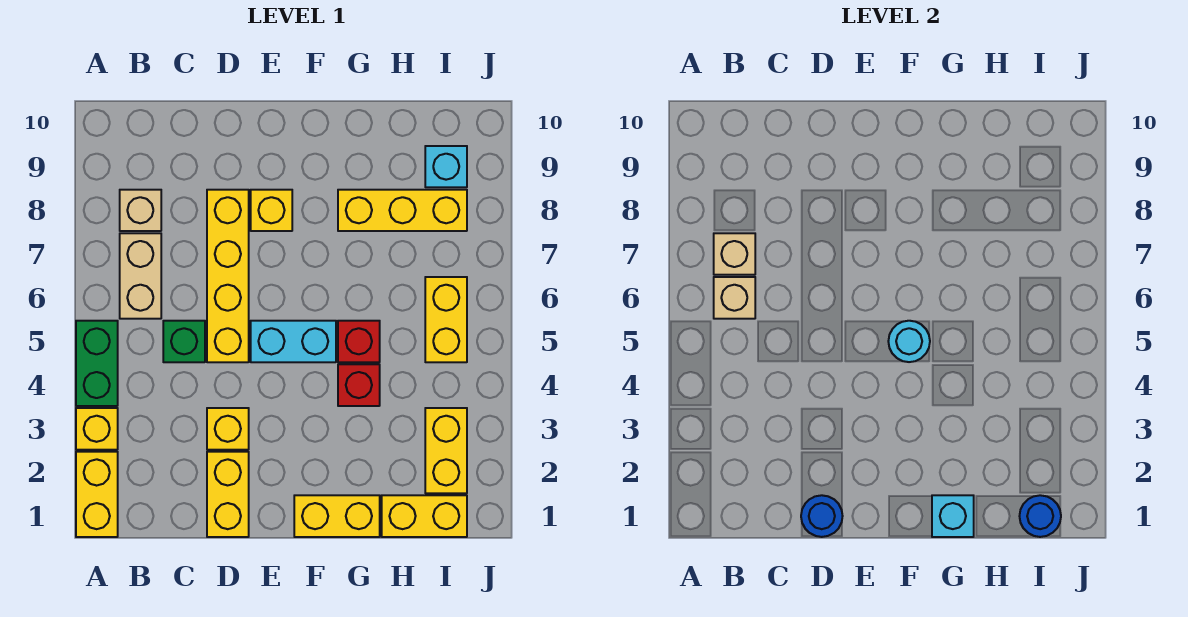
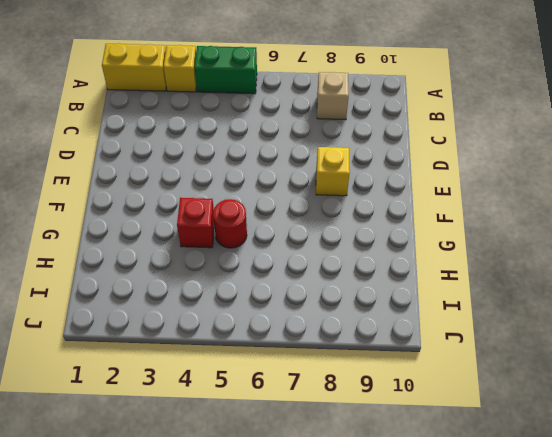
red 1x1 round brick [213,199,247,248] -> red 1x1 brick [338,321,380,362]
none -> tan 1x2 brick [120,233,161,319]
none -> green 1x1 brick [163,321,205,362]
none -> yellow 1x2 brick [207,452,249,537]

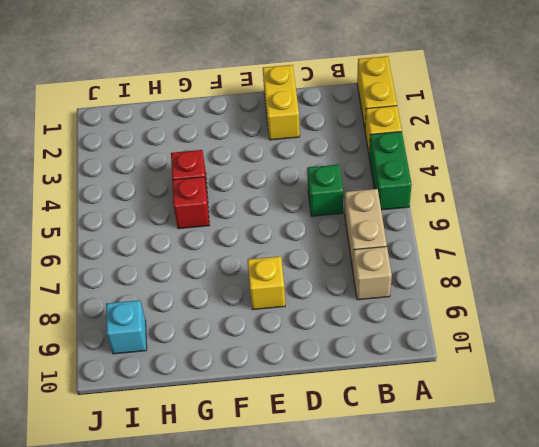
none -> yellow 1x1 brick [207,408,249,450]
none -> yellow 1x4 brick [207,190,249,362]
none -> cyan 1x2 brick [251,321,336,362]

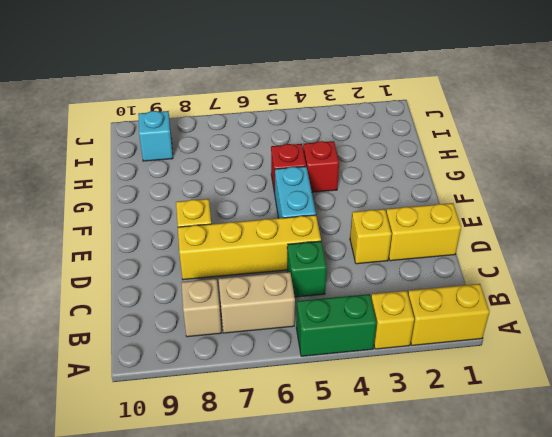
none -> yellow 1x2 brick [294,495,380,537]
none -> yellow 1x3 brick [338,190,467,231]
none -> yellow 1x2 brick [382,495,467,537]

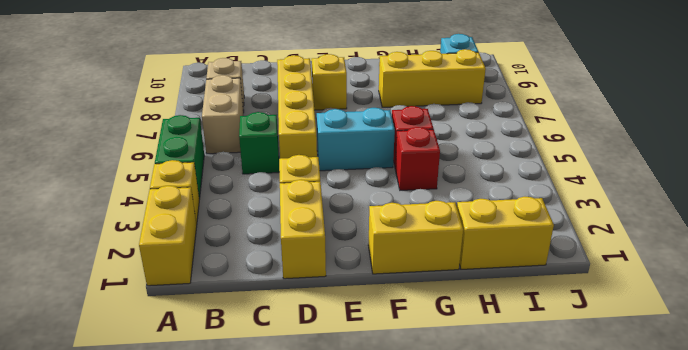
none -> yellow 1x2 brick [425,408,467,493]
none -> yellow 1x2 brick [425,277,467,362]
none -> tan 1x1 brick [714,277,755,319]

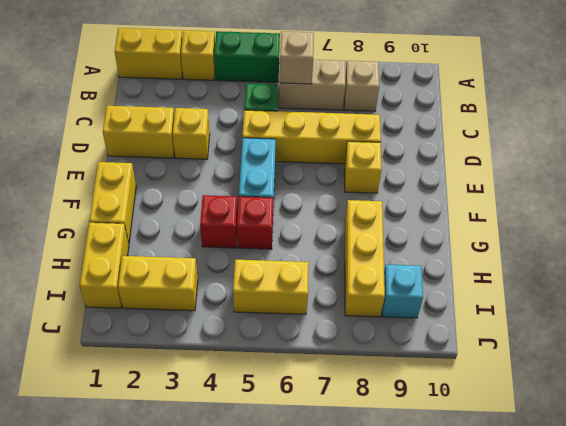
none -> tan 1x1 brick [714,233,755,275]
none -> blue 1x1 round brick [801,495,843,537]
none -> cyan 1x1 round brick [888,321,930,362]

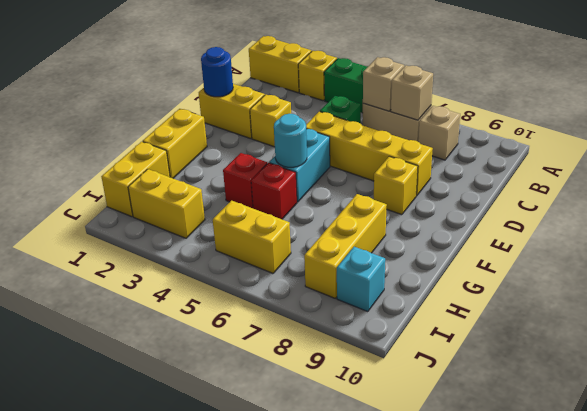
none -> cyan 1x1 brick [932,495,974,537]
none -> blue 1x1 round brick [1020,495,1061,537]

